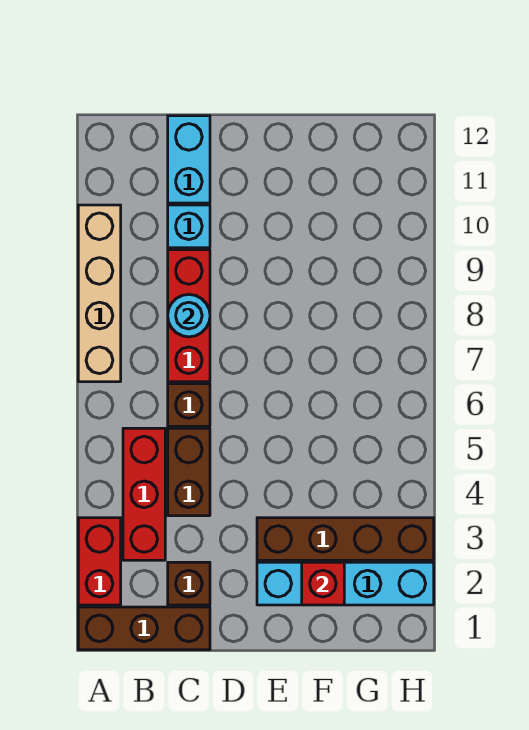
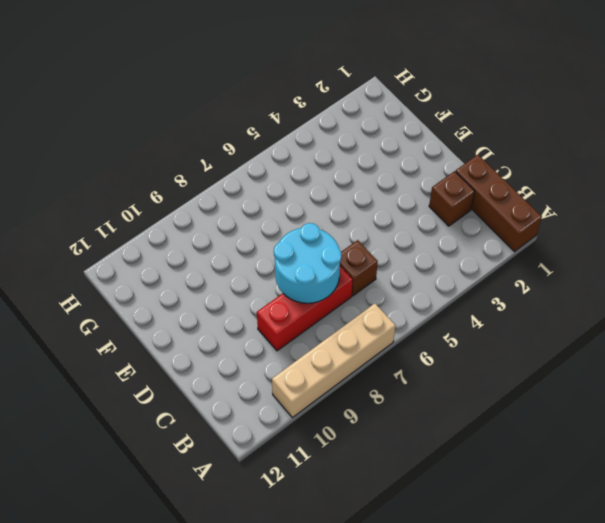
cyan 2x2 round brick [274,223,341,303] -> cyan 1x1 round brick [168,294,210,337]
none -> red 1x2 brick [78,518,121,605]
none -> red 1x3 brick [123,428,165,560]
none -> brown 1x2 brick [168,428,210,516]

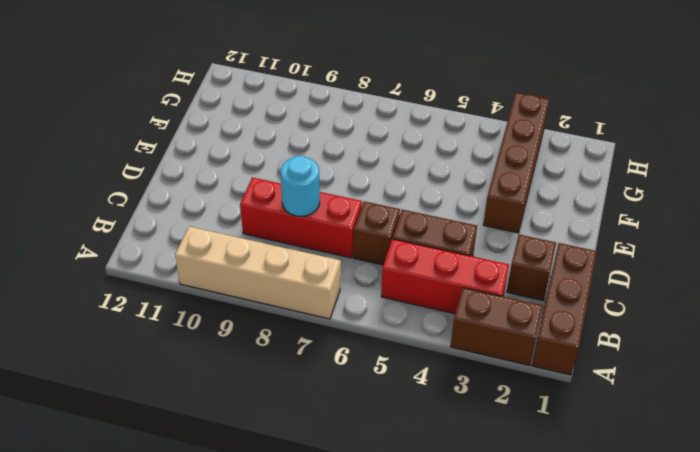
brown 1x2 brick [451,288,543,365] -> red 1x2 brick [78,518,121,605]
none -> cyan 1x1 brick [168,205,210,248]
none -> cyan 1x2 brick [168,116,210,203]
none -> cyan 1x4 brick [257,562,434,605]

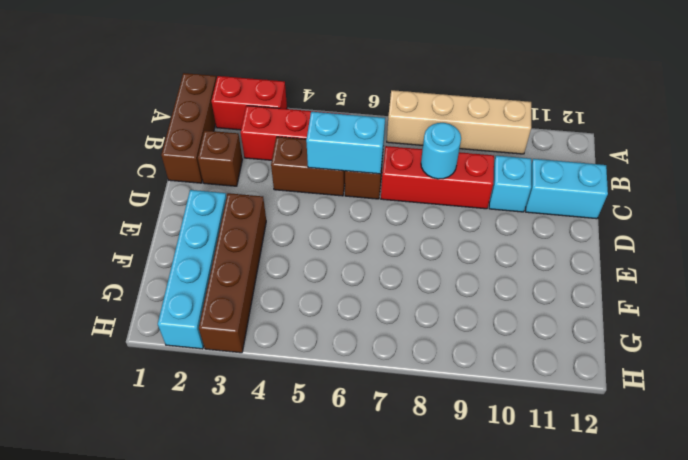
cyan 1x2 brick [306,112,385,174] -> none
none -> red 1x1 brick [302,562,344,605]

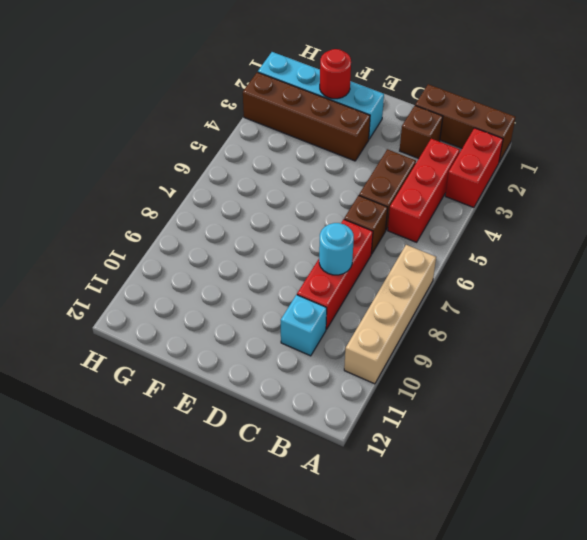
red 1x1 round brick [320,49,351,99] -> red 1x1 brick [302,562,344,605]
none -> cyan 1x2 brick [168,116,210,203]

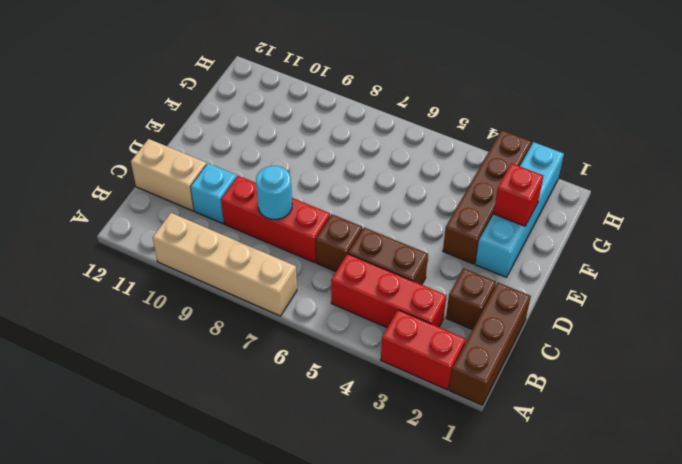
tan 1x2 brick [131,139,207,211] -> cyan 1x2 brick [168,116,210,203]

